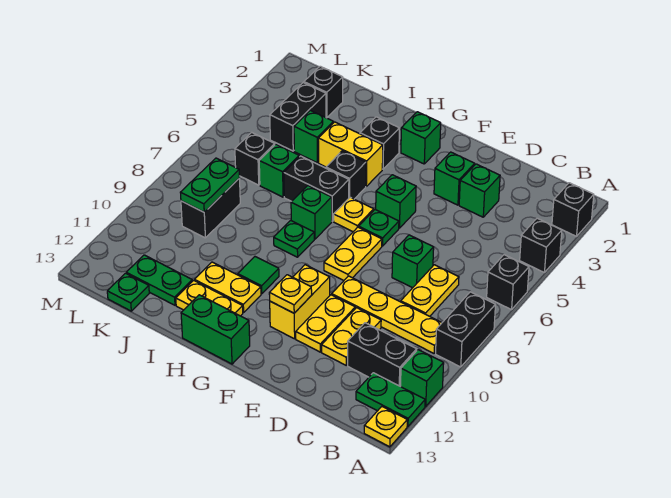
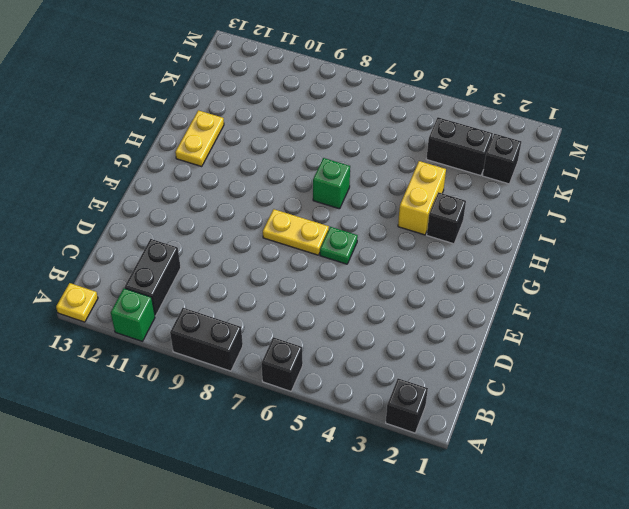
none -> black 1x1 brick [520,218,562,272]
none -> green 1x2 plate [356,373,425,426]
none -> yellow 1x4 plate [332,276,442,353]
none -> yellow 1x2 plate [401,265,459,316]

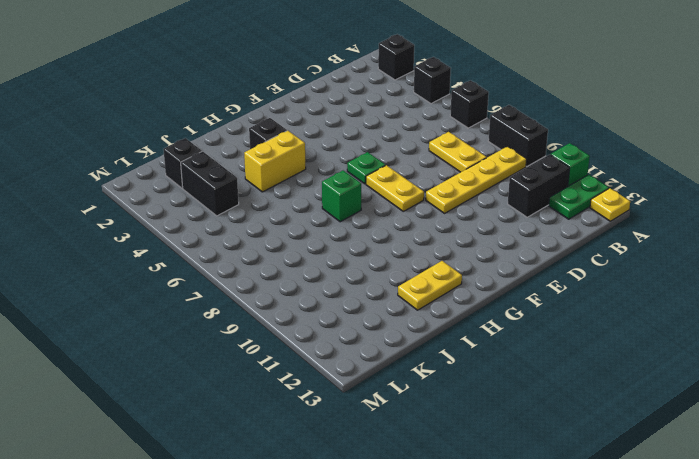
none -> green 1x1 brick [459,164,500,217]
none -> green 1x1 brick [392,235,434,288]
none -> yellow 1x2 plate [322,308,381,365]
none -> green 1x1 brick [434,152,475,205]

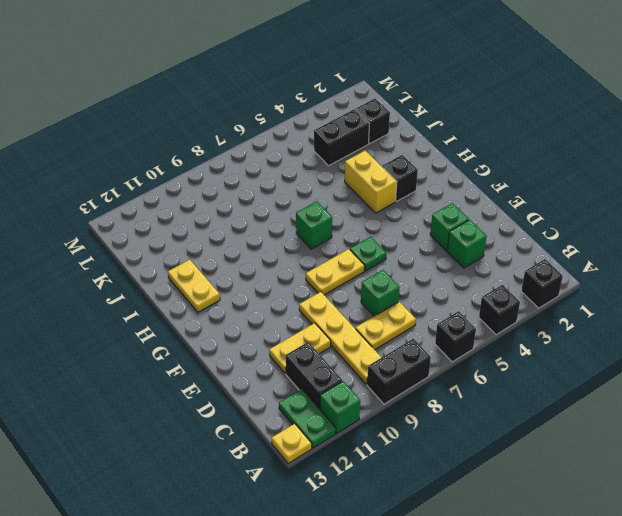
none -> yellow 1x2 plate [296,295,355,352]
none -> green 1x1 brick [376,175,416,228]
none -> yellow 1x2 brick [270,265,330,339]
none -> green 1x1 brick [401,112,441,164]

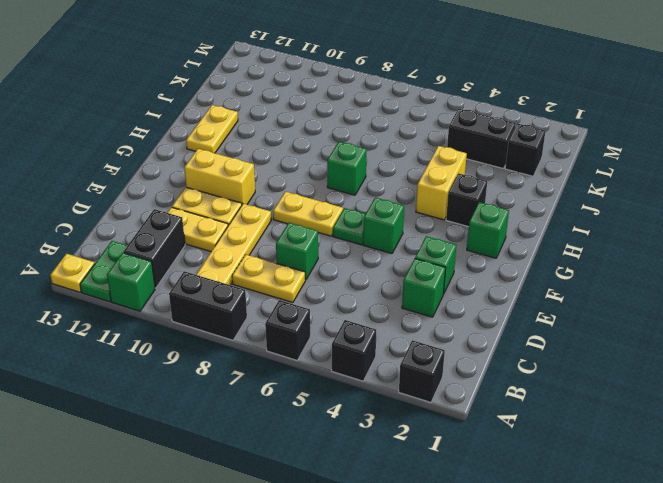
none -> yellow 1x1 plate [334,197,374,232]
none -> green 1x2 brick [181,295,250,364]
none -> black 1x1 brick [326,151,366,199]
none -> black 1x2 brick [284,156,349,221]

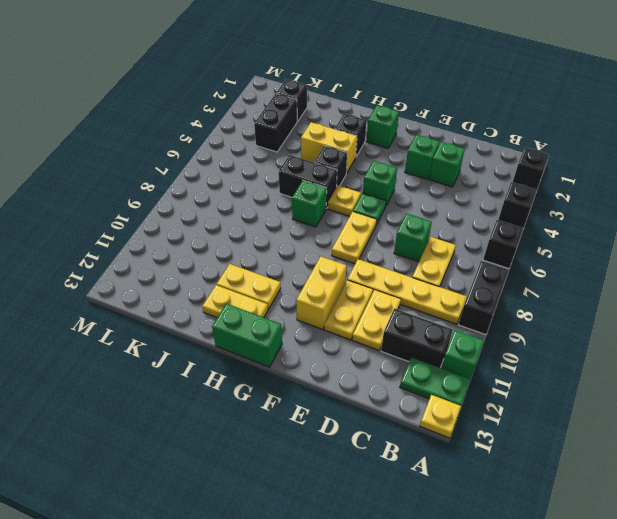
none -> green 1x1 plate [274,220,314,257]
none -> green 1x1 tile [238,257,279,294]
none -> green 1x1 brick [294,111,334,163]
none -> green 1x1 brick [259,144,299,197]

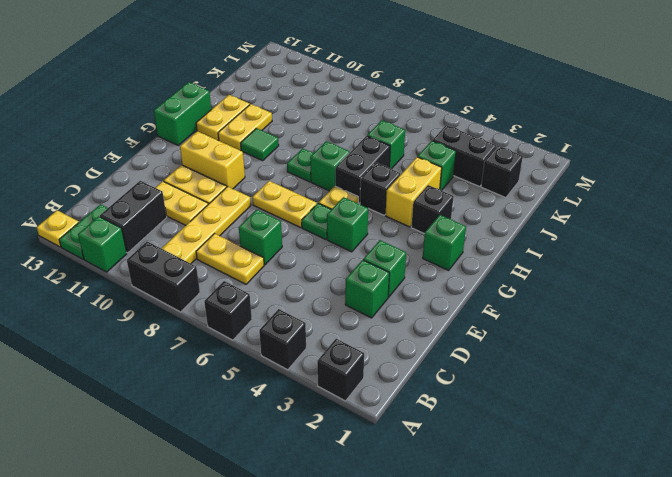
none -> green 1x2 plate [126,255,192,305]
none -> black 1x1 brick [235,132,275,185]
none -> black 1x2 brick [181,178,240,238]
none -> green 1x1 plate [107,273,149,311]

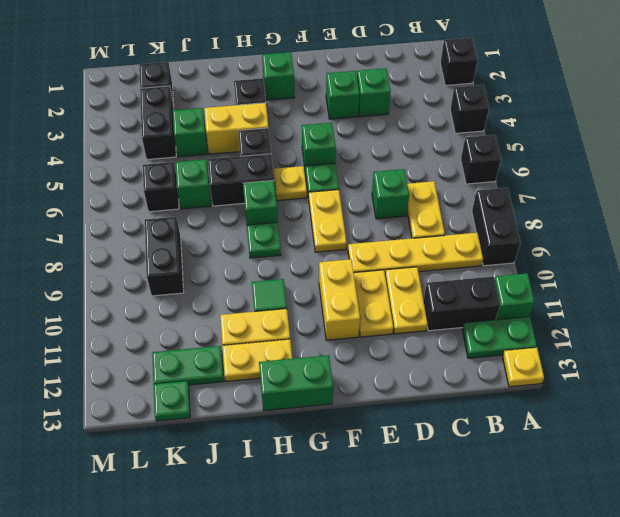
none -> yellow 1x1 plate [269,275,312,313]
none -> green 1x2 plate [180,158,240,212]

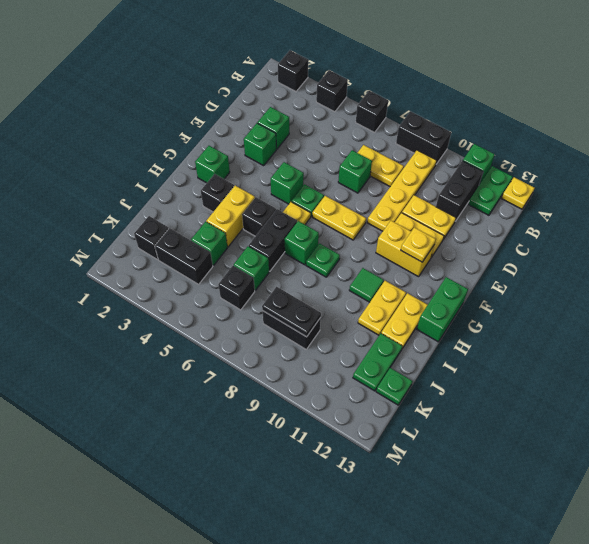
black 1x2 plate [262,287,321,337] -> green 1x2 plate [180,158,240,212]

